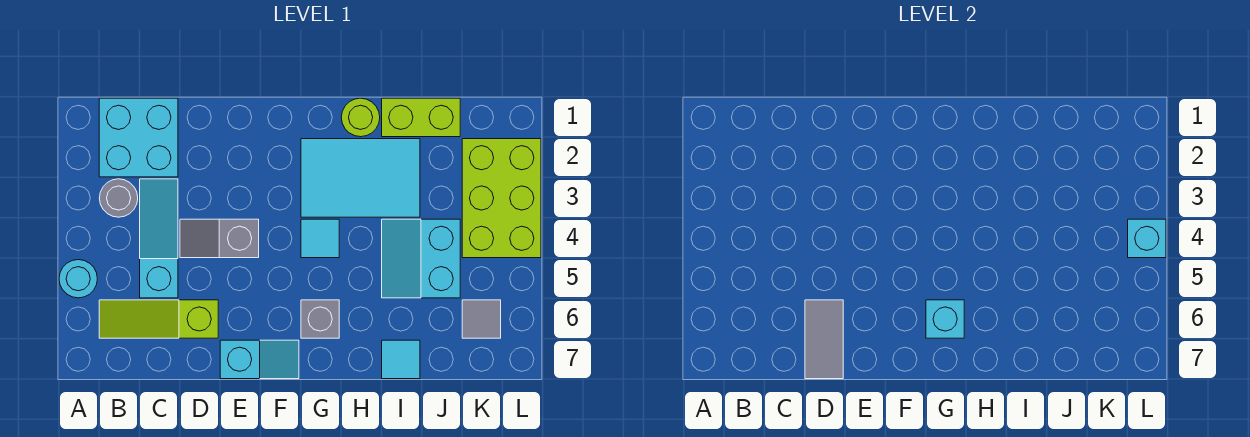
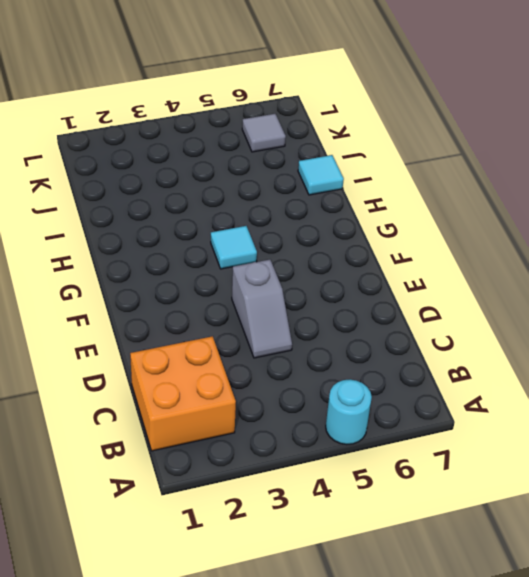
orange 2x2 brick [130,336,236,451] -> cyan 2x2 brick [99,98,178,177]
none -> grey 1x1 round brick [99,179,138,217]
none -> lime 1x3 slope [99,300,218,338]
none -> cyan 1x3 slope [140,179,178,298]

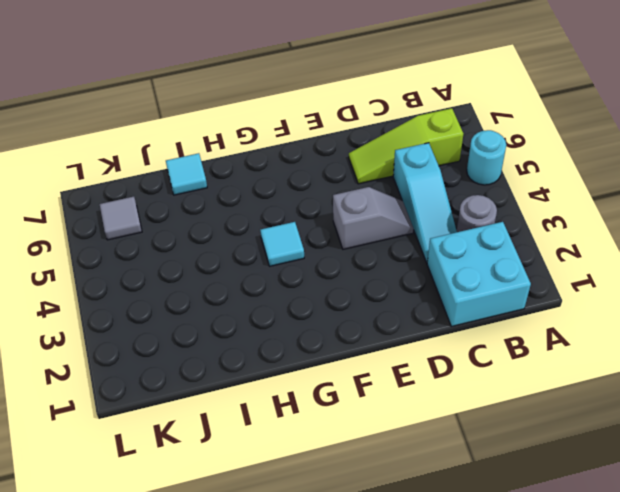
lime 1x3 slope [349,108,463,184] -> lime 1x3 slope turned to [99,300,218,338]
none -> cyan 1x2 slope [220,340,299,379]
none -> cyan 2x3 tile [301,139,420,217]
none -> grey 1x1 brick [301,300,339,338]

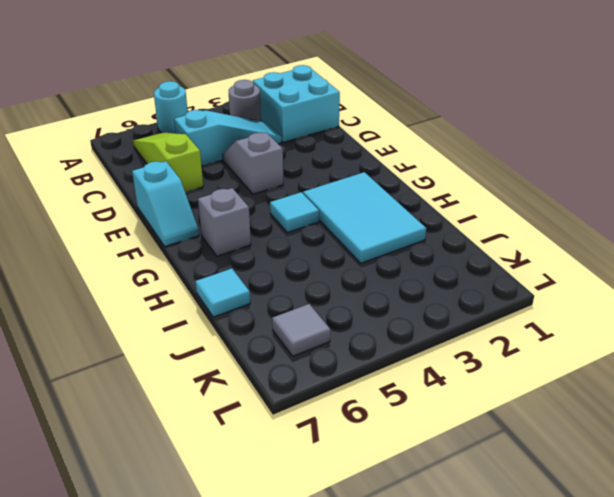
none -> lime 1x1 round brick [341,98,380,137]
none -> lime 1x2 brick [382,98,460,137]
none -> cyan 2x2 slope [382,219,460,298]

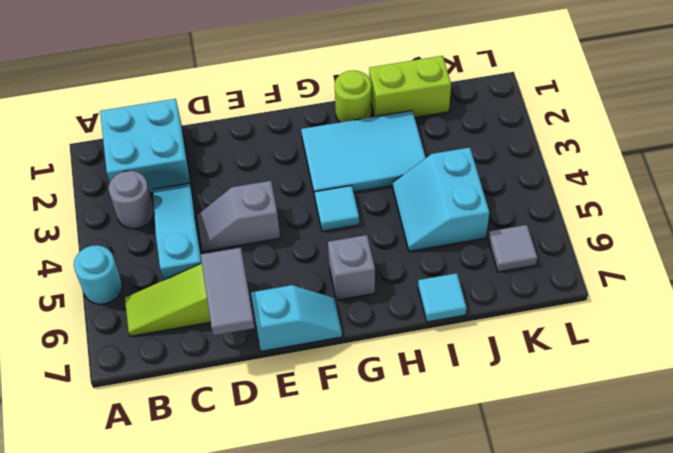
none -> lime 2x3 brick [462,139,541,258]
none -> cyan 1x1 brick [926,300,964,338]
none -> cyan 1x1 brick [1128,219,1166,258]

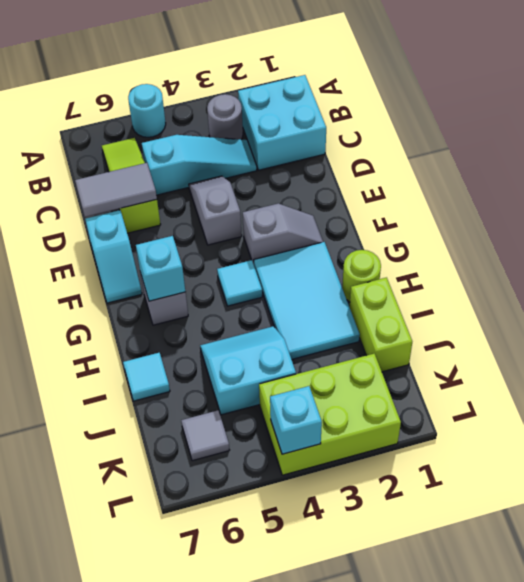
grey 1x2 slope [243,204,323,264] -> none

